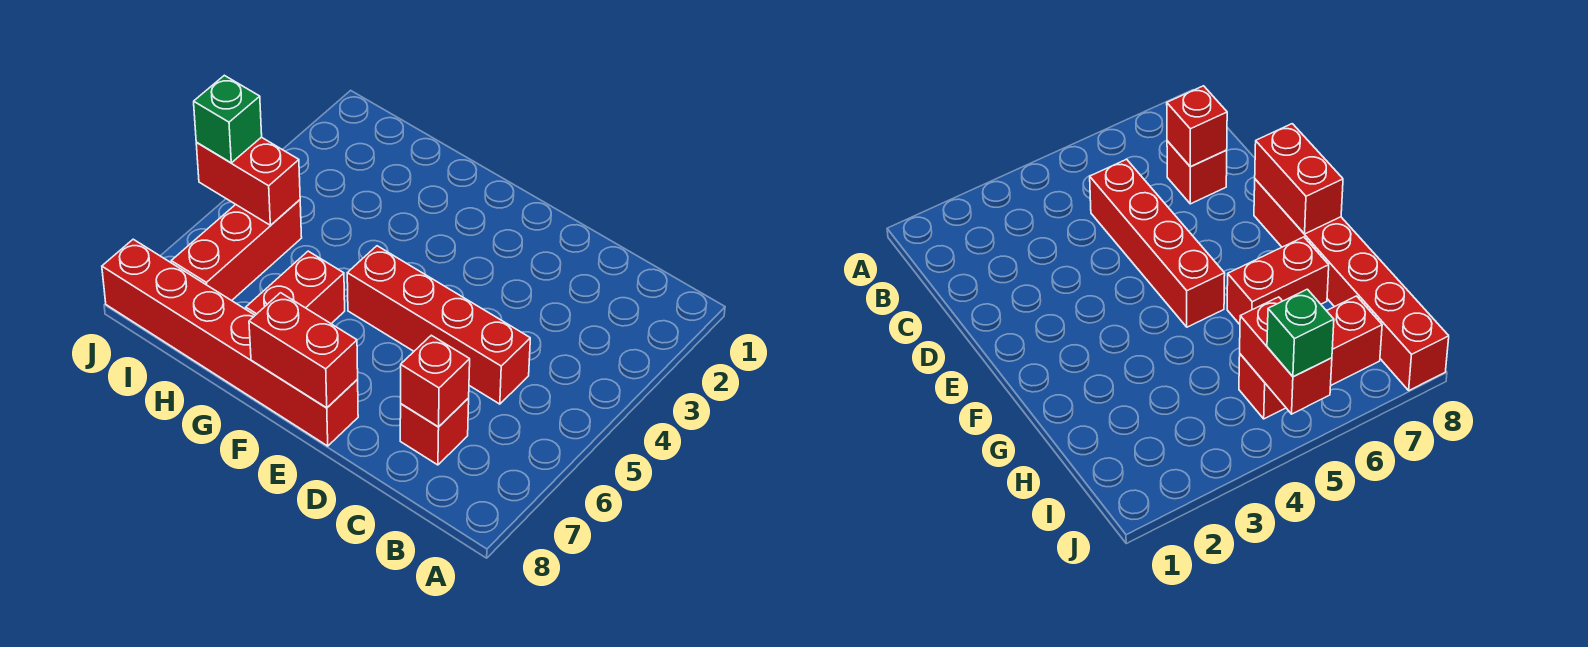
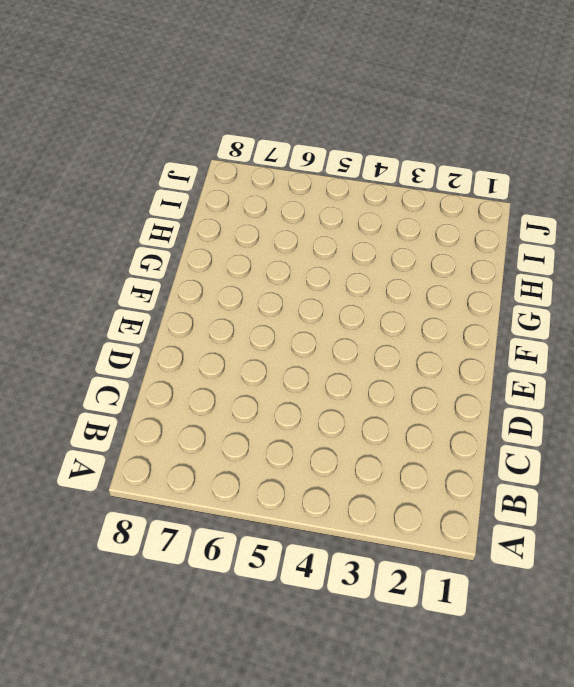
none -> red 1x4 brick [347,246,530,404]
none -> red 1x1 brick [400,398,469,465]

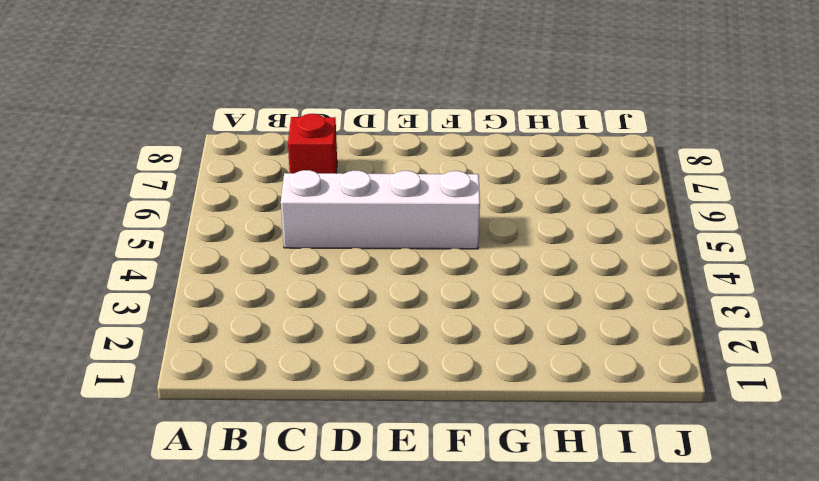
white 1x4 brick [281,170,480,249] -> red 1x4 brick [347,246,530,404]
none -> red 1x6 brick [102,239,358,446]
none -> red 1x2 brick [246,251,345,323]

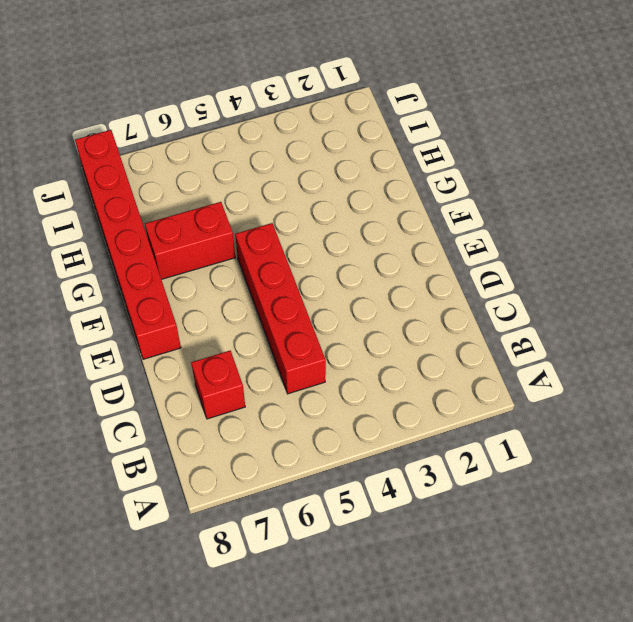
none -> red 1x3 brick [171,200,302,301]
none -> red 1x1 brick [401,335,470,427]

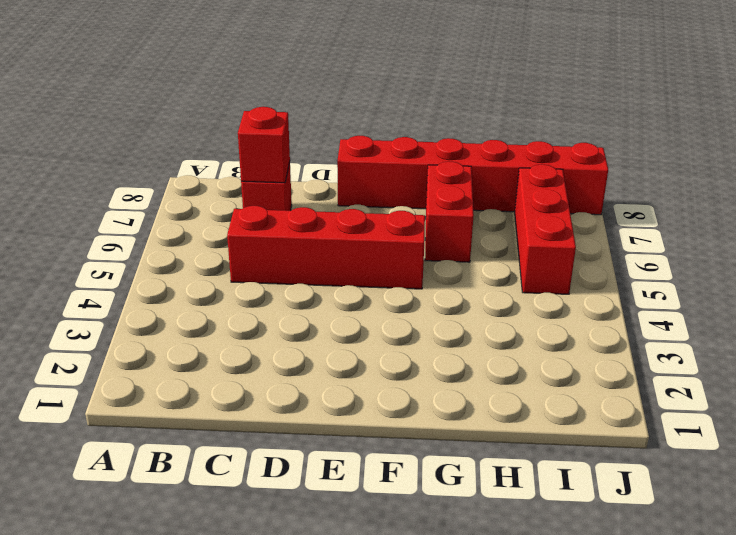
none -> red 1x2 brick [249,293,358,408]
none -> red 1x2 brick [196,137,300,225]

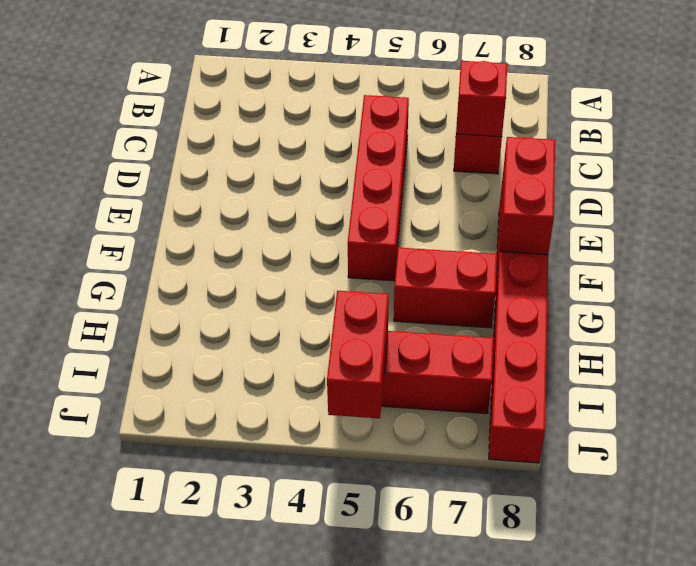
none -> green 1x1 brick [194,75,262,163]

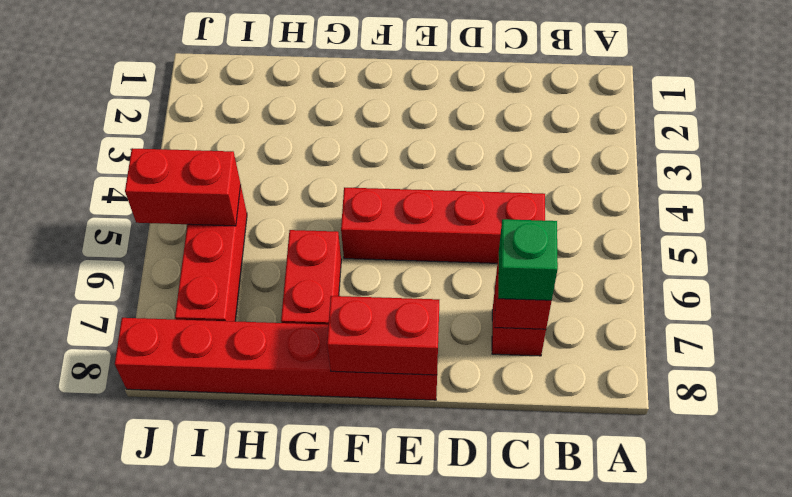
green 1x1 brick [498,219,558,300] -> green 1x1 brick moved to [194,75,262,163]

